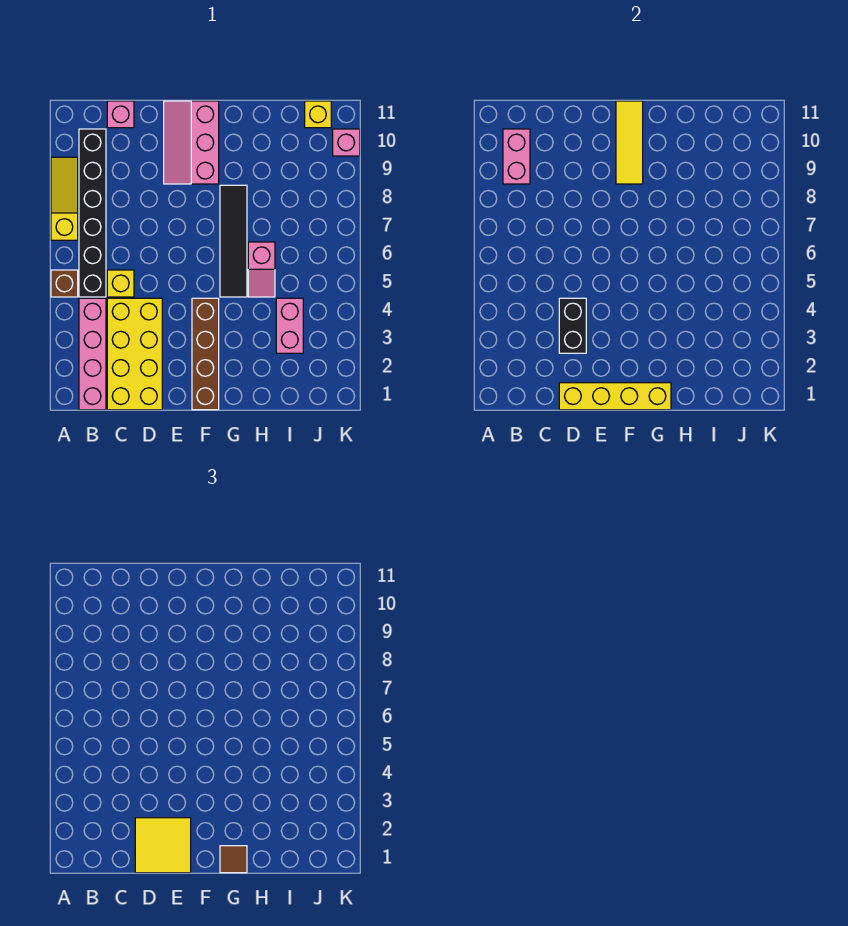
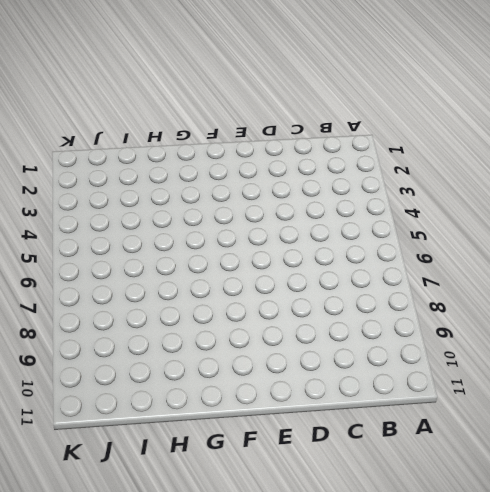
none -> brown 1x1 brick [51,270,78,297]
none -> yellow 1x3 slope [51,157,78,240]
none -> pink 1x4 brick [79,298,106,410]

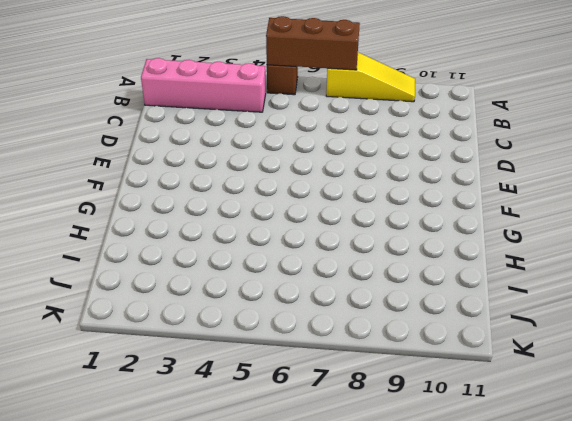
brown 1x3 brick [266,16,360,70] -> none
none -> black 1x6 brick [79,129,106,297]
none -> yellow 2x4 brick [107,298,162,410]
none -> yellow 1x1 brick [107,270,134,297]

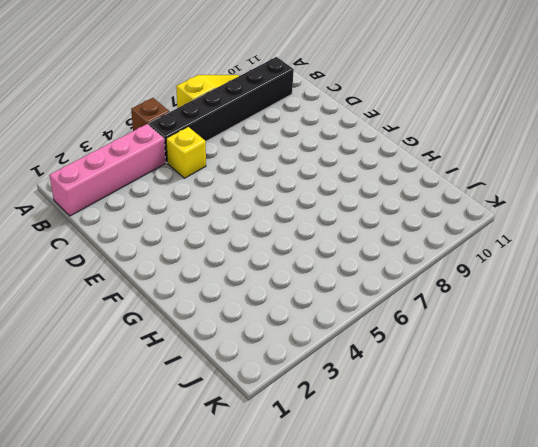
none -> yellow 2x4 brick [107,298,162,410]
none -> pink 1x1 brick [107,101,134,128]
none -> pink 2x3 slope [164,101,219,184]

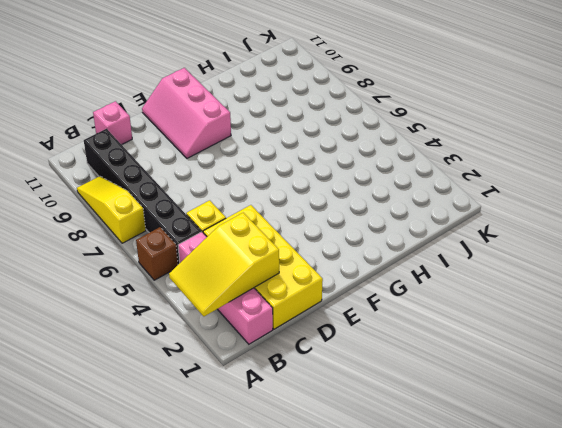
yellow 2x3 slope [169,213,279,316] -> none
none -> brown 1x4 brick [192,298,219,410]
none -> black 1x4 tile [220,185,247,297]
none -> pink 1x2 slope [248,242,275,297]

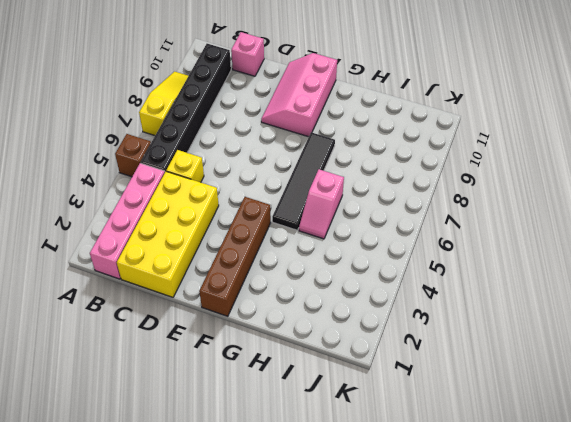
none -> pink 1x2 brick [276,298,303,353]
none -> yellow 1x1 brick [305,101,331,128]
none -> pink 1x1 brick [333,129,360,156]

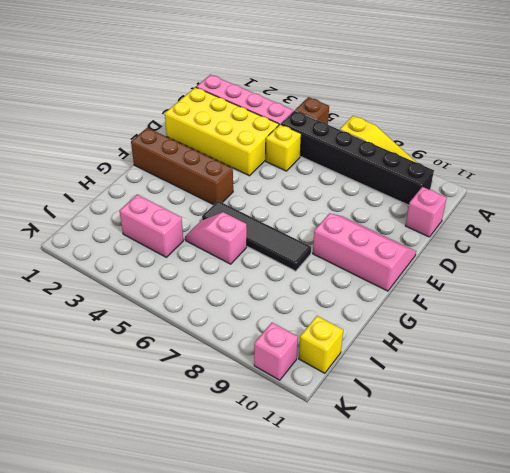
none -> pink 1x2 brick [503,129,530,184]
none -> yellow 1x4 brick [559,383,671,410]
none -> black 1x2 brick [559,298,586,353]

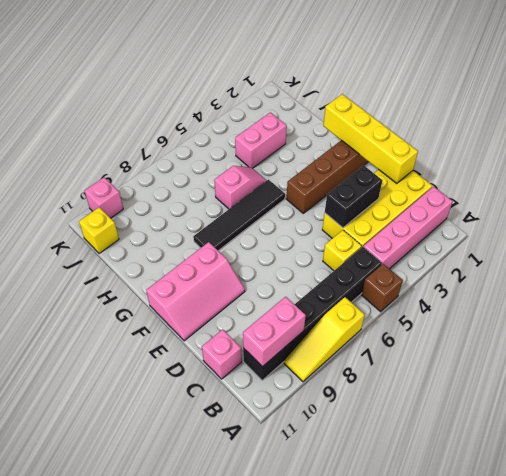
none -> yellow 1x3 tile [616,101,643,184]
none -> yellow 2x2 tile [135,818,191,873]
none -> brown 1x1 tile [220,846,247,873]

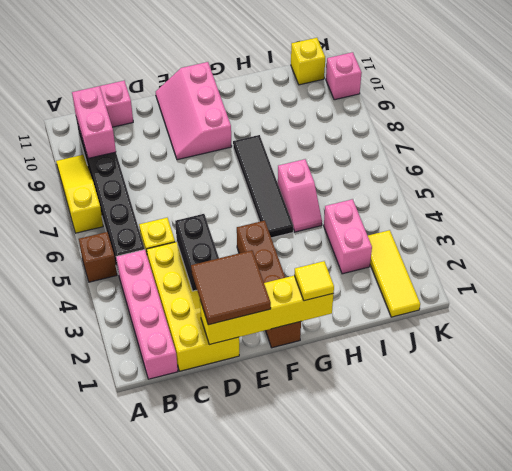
brown 2x2 tile [191,250,271,325] -> yellow 2x2 tile [135,818,191,873]
yellow 1x1 tile [294,261,334,301] -> brown 1x1 tile [220,846,247,873]
yellow 1x3 tile [368,230,420,317] -> yellow 1x3 tile moved to [616,101,643,184]

